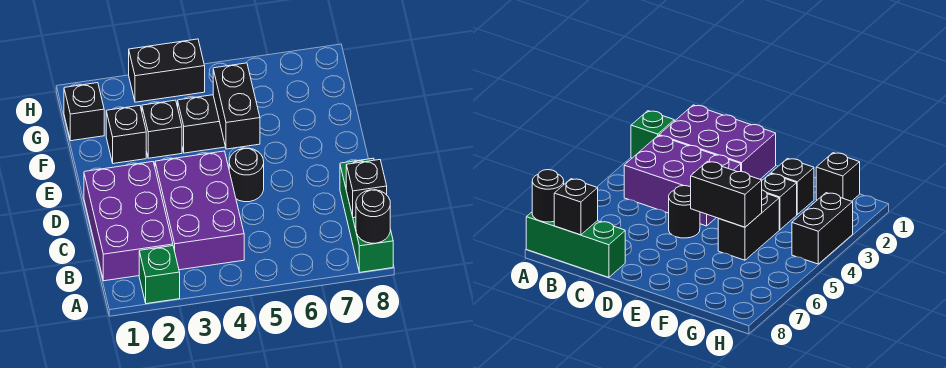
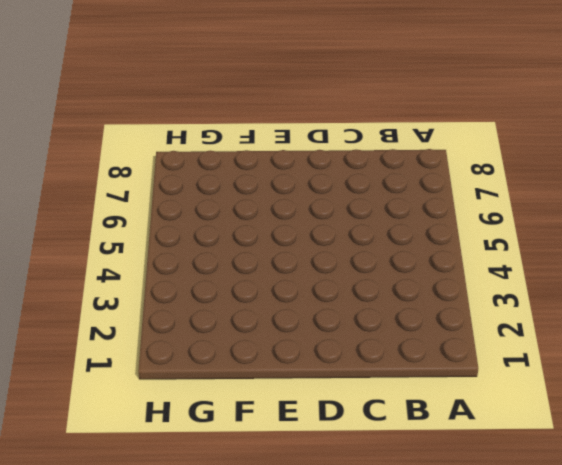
none -> green 1x1 brick [139,246,180,304]
none -> green 1x3 brick [340,158,393,272]
none -> purple 2x3 brick [84,162,173,281]

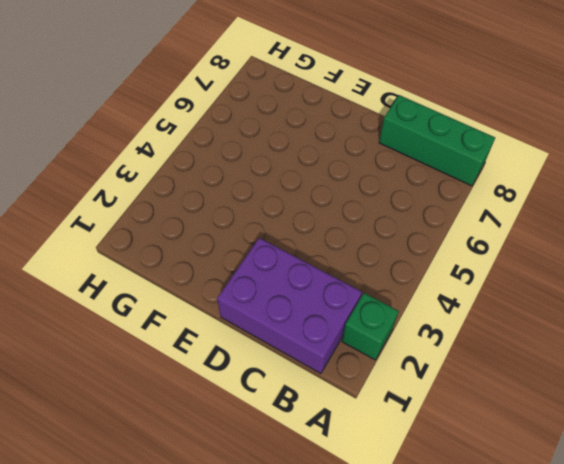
none -> purple 2x3 brick [155,151,244,270]
none -> black 1x1 round brick [229,148,264,202]
none -> black 1x1 brick [106,106,146,164]

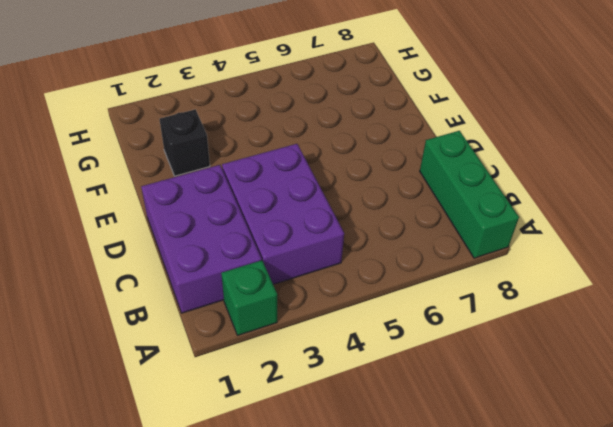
none -> black 1x1 round brick [229,148,264,202]
none -> black 1x1 brick [142,100,182,158]
none -> black 1x2 brick [178,95,225,153]

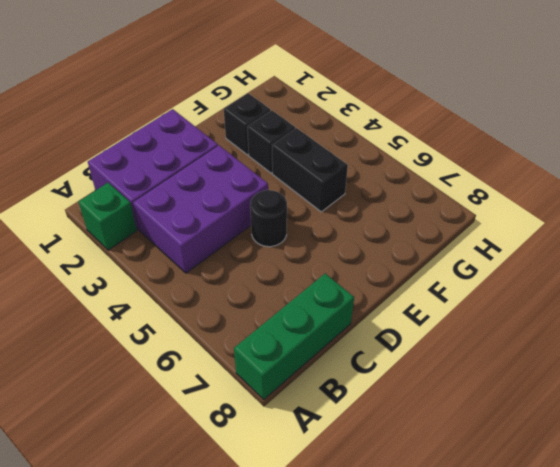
none -> black 1x1 brick [64,83,104,141]
none -> black 1x2 brick [129,39,205,102]
none -> black 1x1 round brick [356,190,390,243]

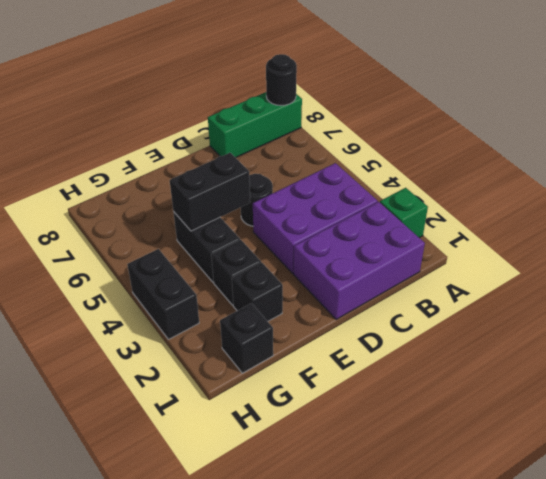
none -> black 1x1 brick [346,160,387,218]

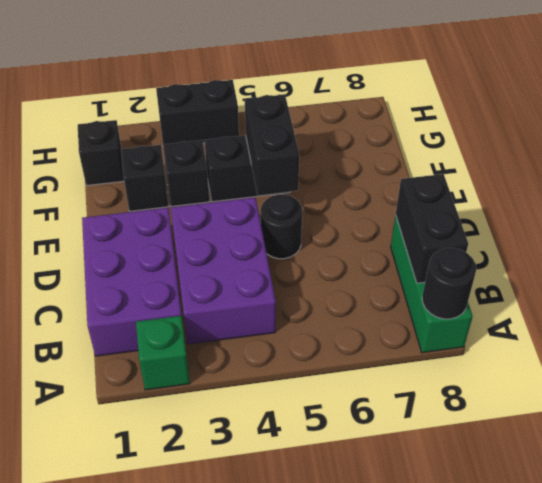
black 1x2 brick [396,174,468,283] -> black 1x1 brick [346,160,387,218]

